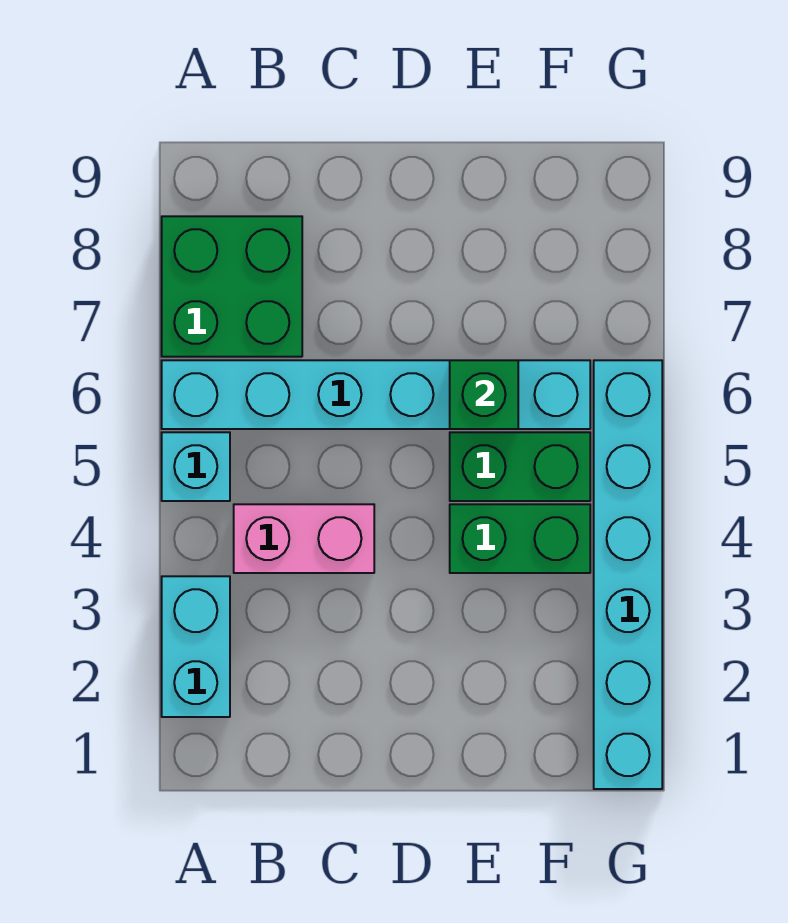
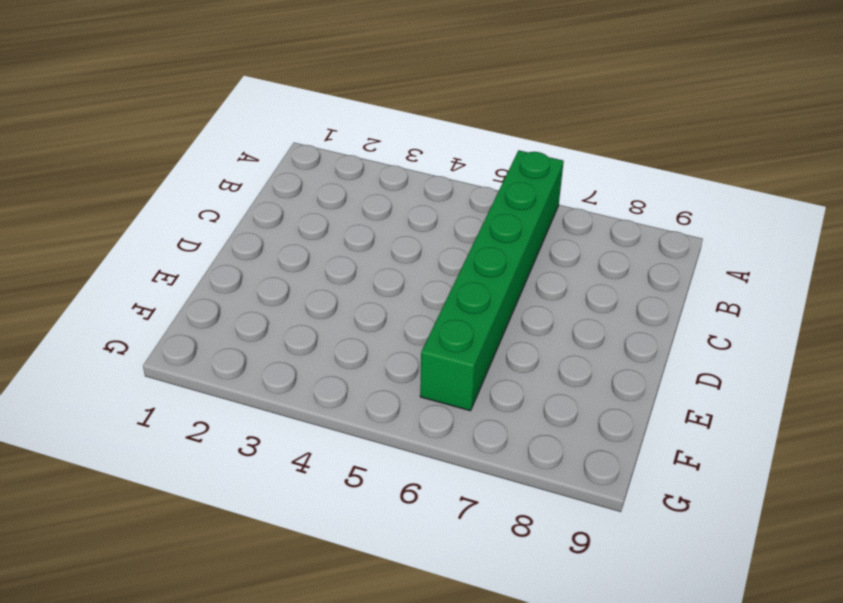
green 1x6 brick [420,150,564,411] -> cyan 1x6 brick [162,360,590,429]
none -> cyan 1x2 brick [162,576,230,717]
none -> cyan 1x1 brick [162,432,230,501]

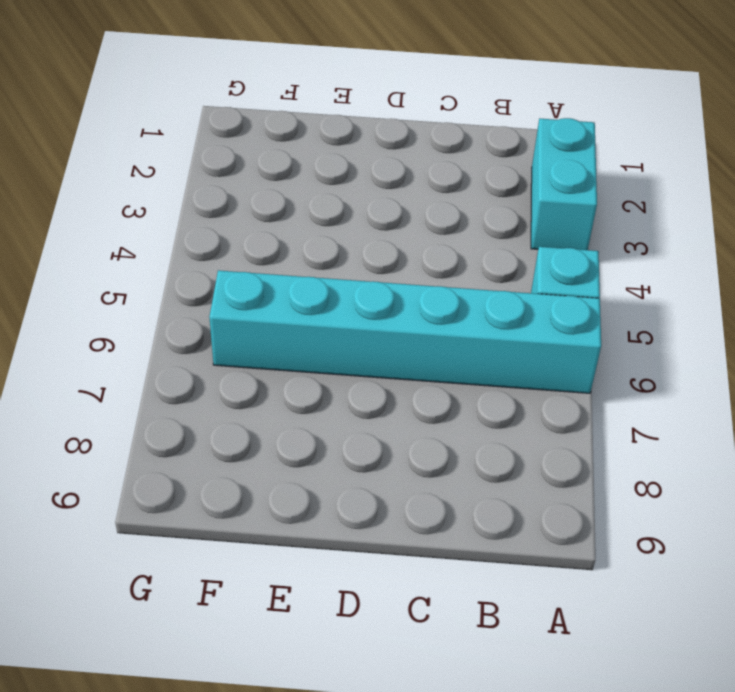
none -> green 2x2 brick [162,216,302,357]
none -> pink 1x2 brick [234,504,374,573]

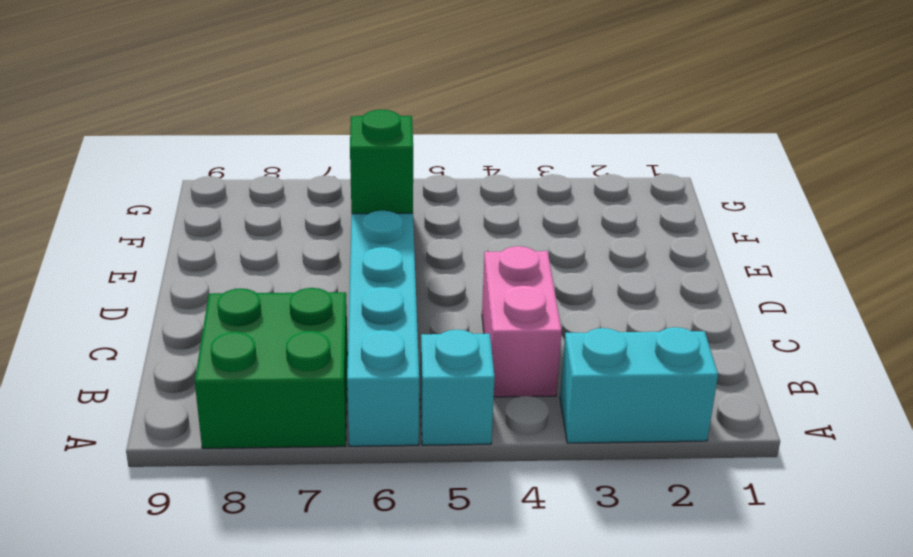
none -> green 1x2 brick [450,504,590,573]
none -> green 1x2 brick [450,432,590,501]

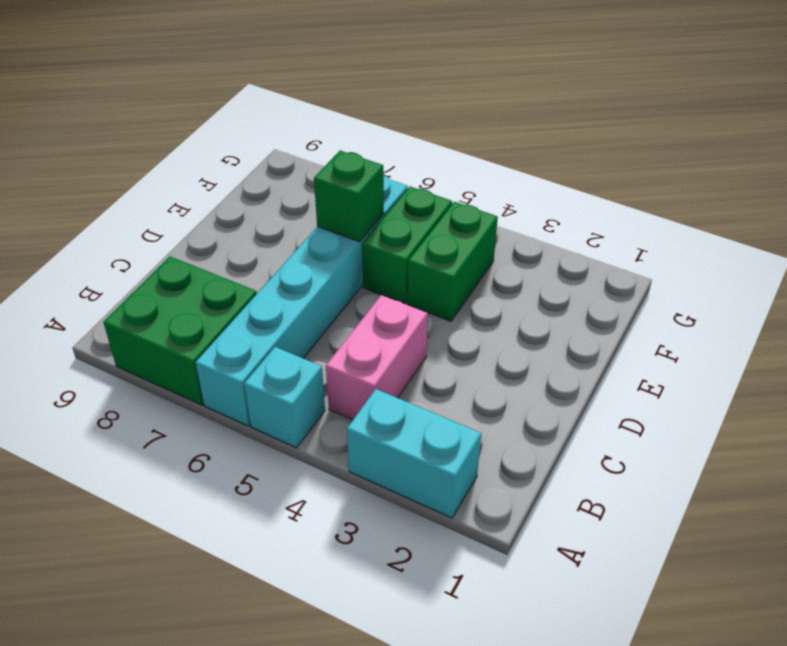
none -> cyan 1x6 brick [594,360,662,789]

